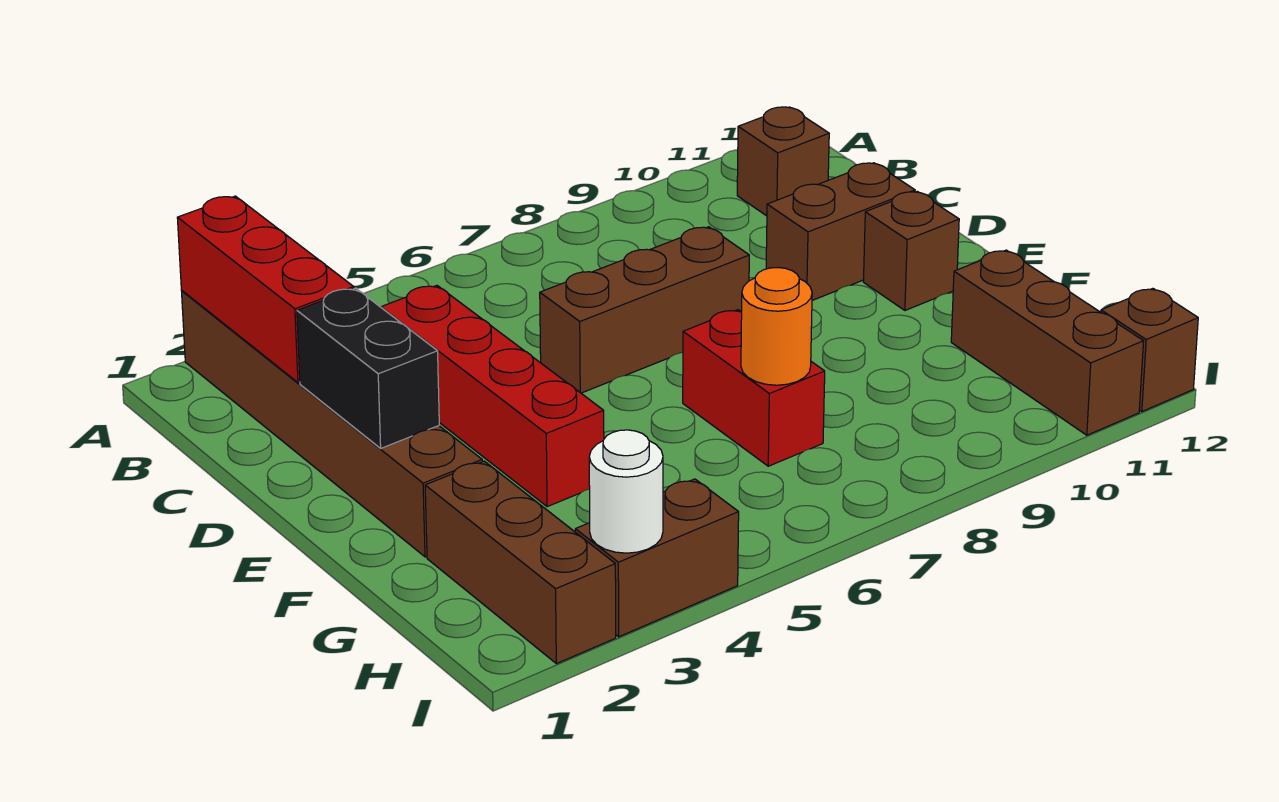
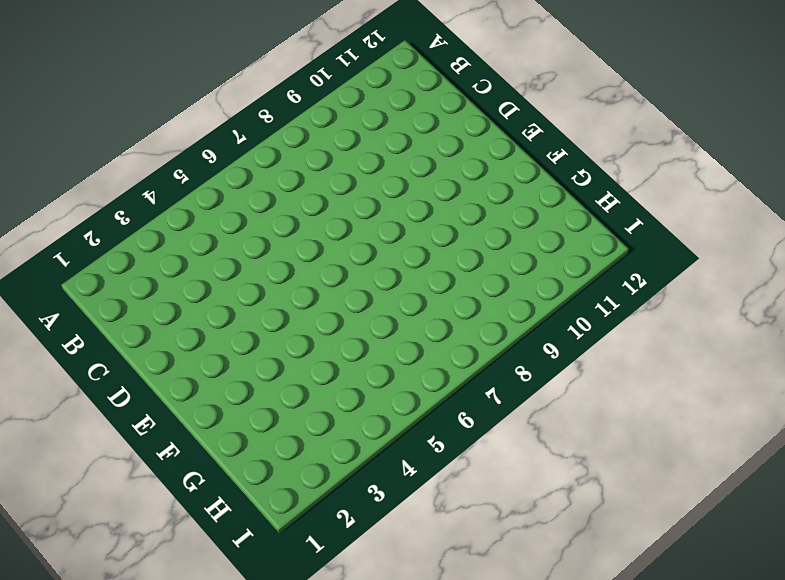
none -> brown 1x6 brick [182,291,482,557]
none -> brown 1x1 brick [737,107,829,216]
none -> red 1x4 brick [381,286,604,507]

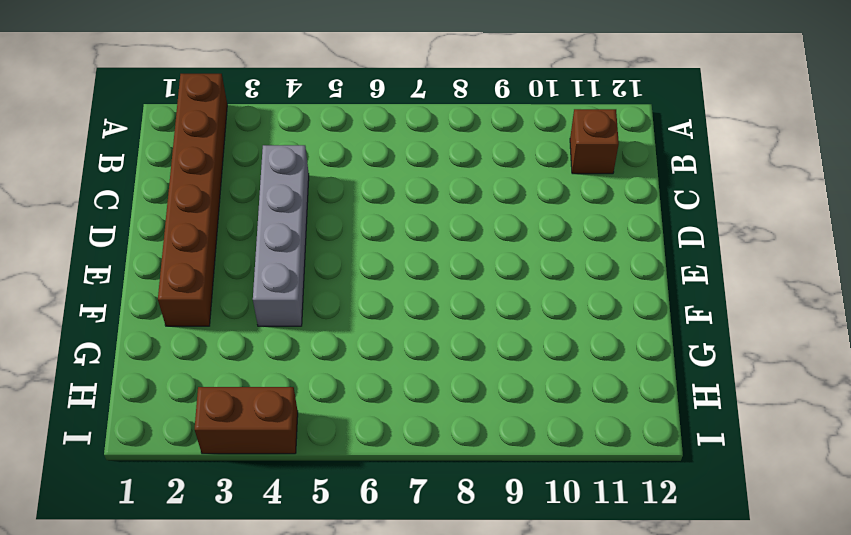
grey 1x4 brick [253,145,309,326] -> red 1x4 brick [381,286,604,507]
none -> brown 1x3 brick [540,227,749,393]
none -> brown 1x2 brick [766,163,915,300]
none -> brown 1x1 brick [863,191,959,310]

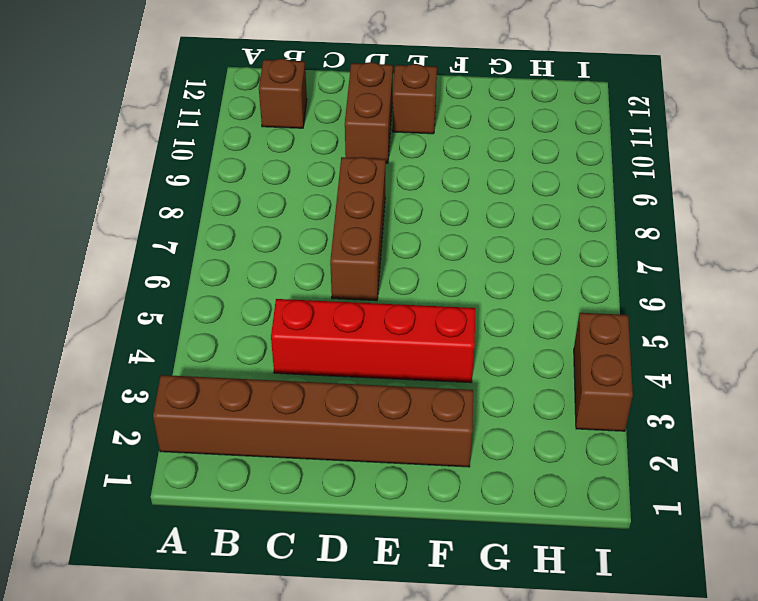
none -> red 1x2 brick [683,310,825,466]
none -> brown 1x3 brick [425,461,616,664]
none -> brown 1x3 brick [951,250,1144,435]

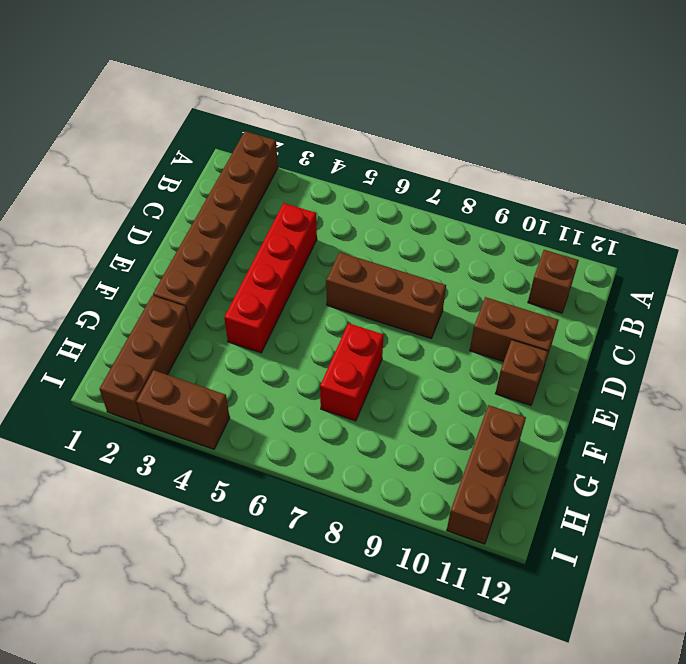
none -> brown 1x1 brick [1101,289,1198,412]
none -> red 1x3 brick [177,196,354,383]
none -> black 1x2 brick [297,288,439,448]

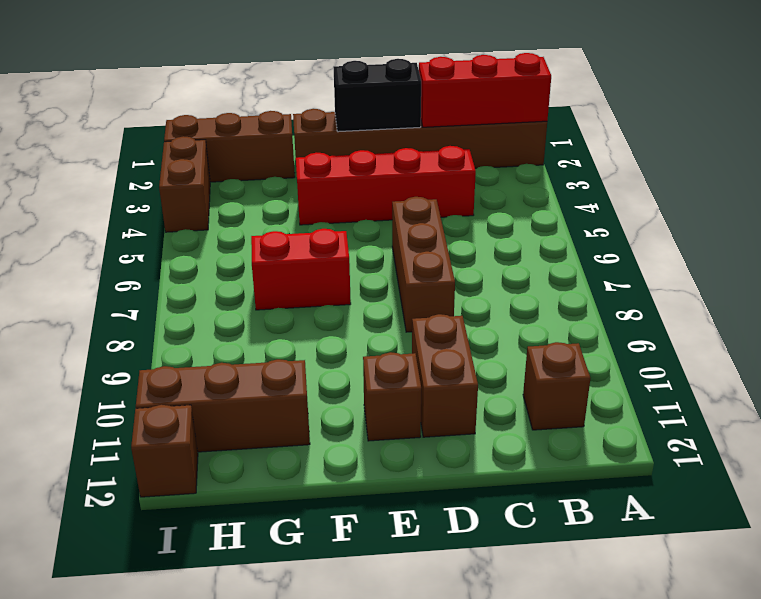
none -> orange 1x1 round brick [741,268,812,385]
none -> white 1x1 round brick [589,430,663,553]

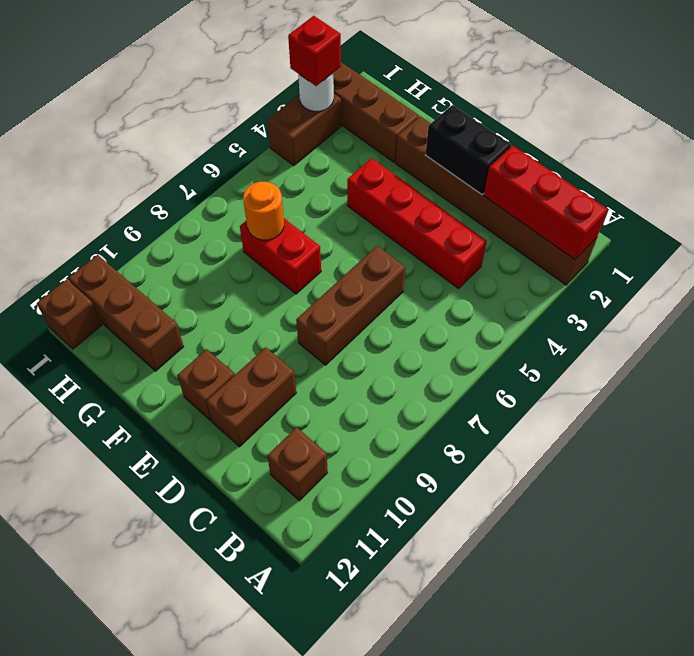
red 1x1 brick [288,16,341,86] -> none

